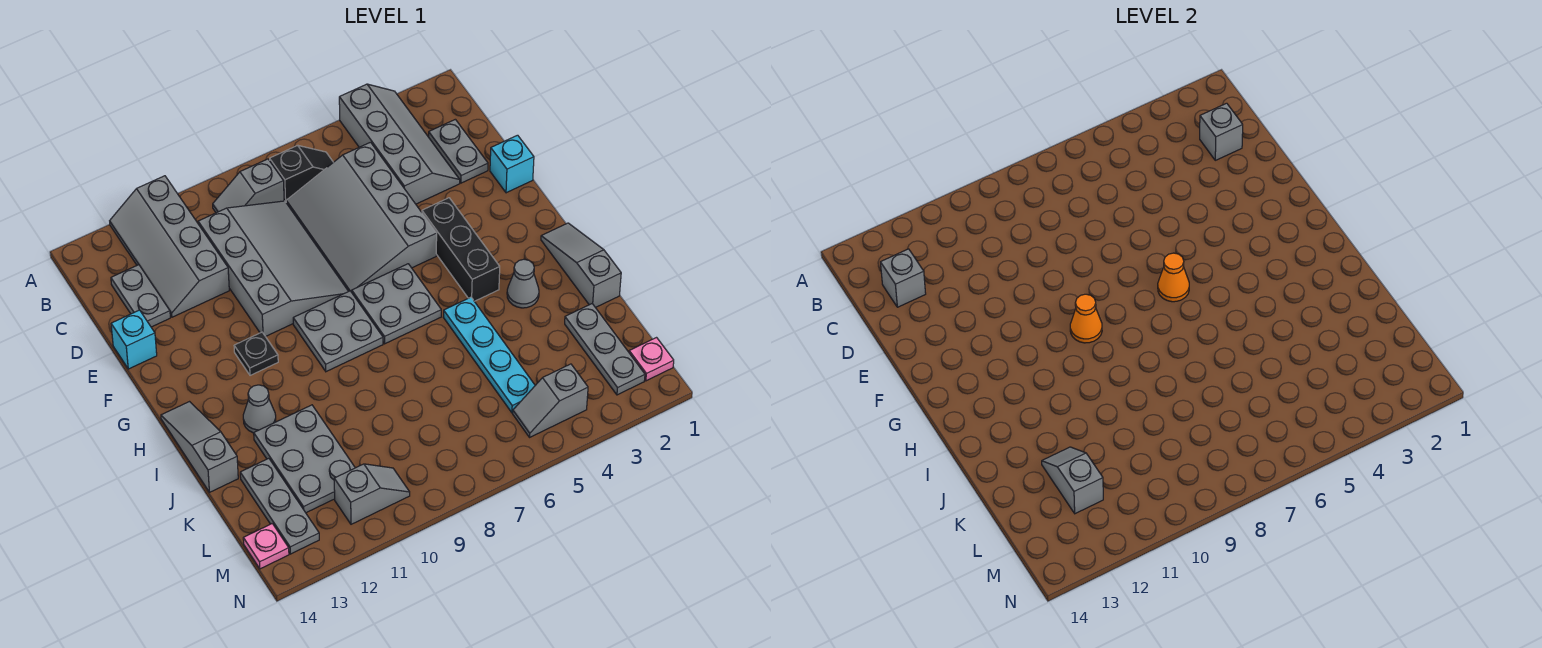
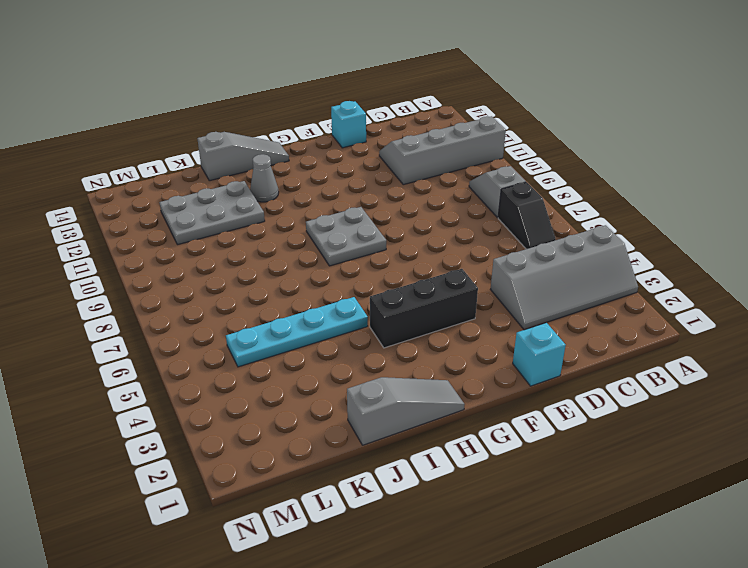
none -> grey 1x2 plate [429,119,488,183]
none -> grey 3x4 slope [286,142,437,292]
none -> grey 3x4 slope [198,201,348,336]
none -> grey 1x2 plate [111,265,170,327]

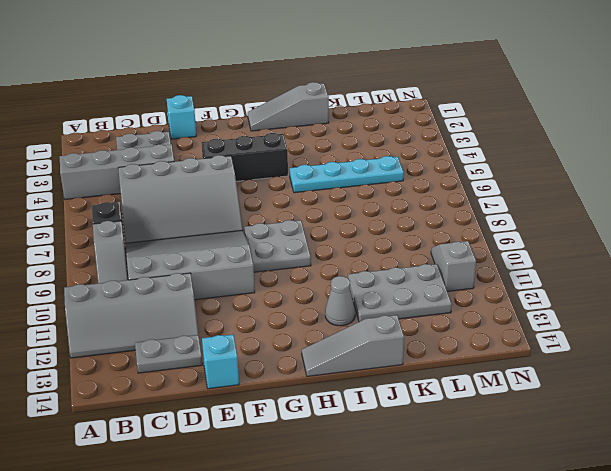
none -> grey 2x2 plate [352,264,441,344]
none -> black 1x1 plate [234,332,278,375]
none -> grey 1x1 cone [507,259,539,308]
none -> grey 1x3 plate [565,304,645,395]

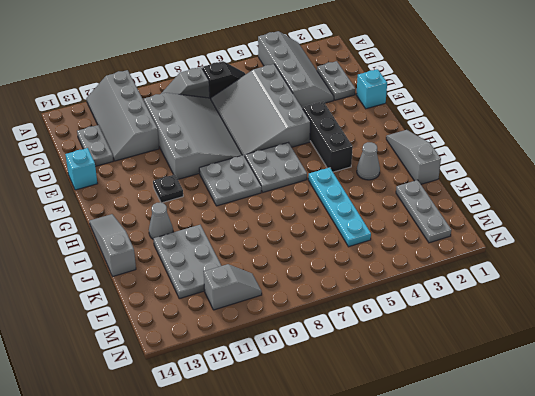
none -> grey 1x3 plate [240,458,319,554]
none -> pink 1x1 plate [629,338,674,381]
none -> grey 1x2 slope [513,364,588,437]
none -> pink 1x1 plate [243,524,289,569]

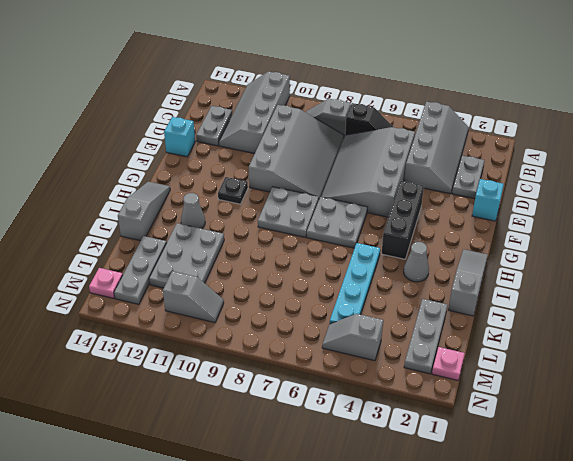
none -> grey 1x1 brick [1200,103,1243,160]
none -> grey 1x1 brick [880,249,926,307]
none -> orange 1x1 cone [1158,253,1189,302]
none -> orange 1x1 cone [1070,294,1102,343]

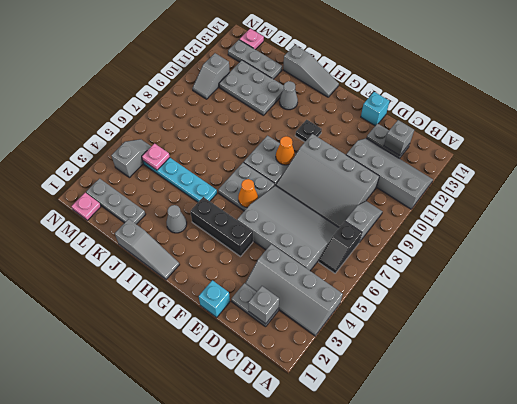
pink 1x1 plate [142,144,170,170] -> none
none -> grey 1x2 slope [1042,447,1103,514]

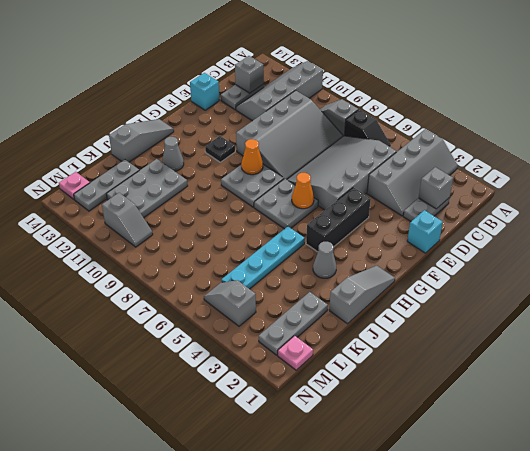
none -> grey 1x2 slope [1042,447,1103,514]

